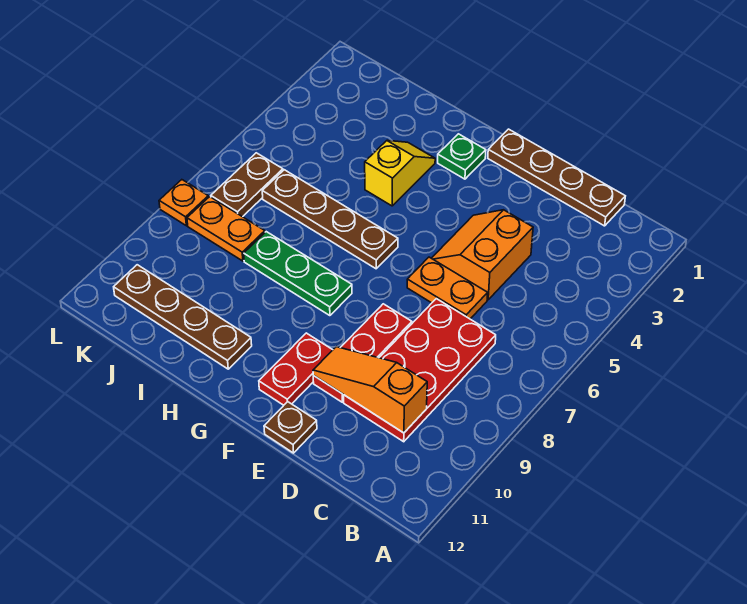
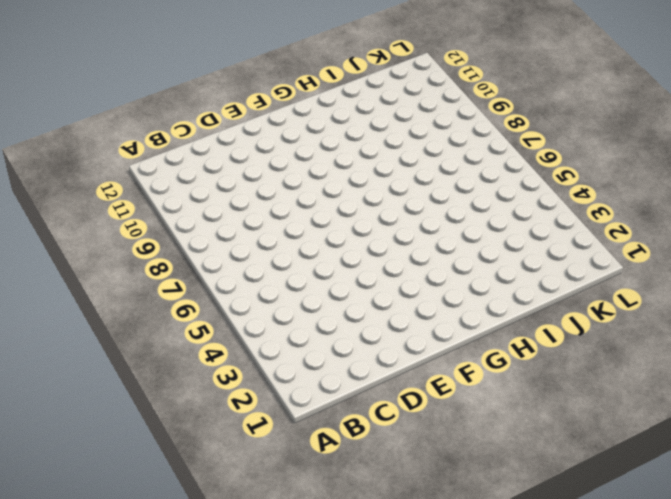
none -> brown 1x4 plate [488,129,625,226]
none -> red 2x4 plate [344,299,496,442]
none -> orange 2x2 slope [432,210,533,300]

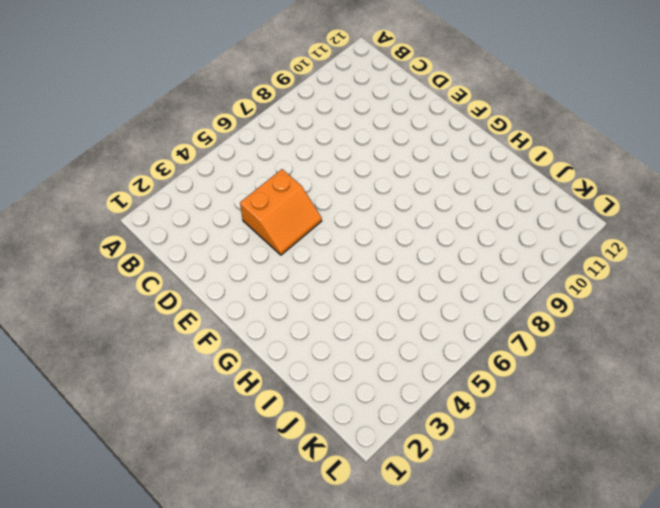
none -> brown 1x4 plate [488,129,625,226]
none -> red 2x4 plate [344,299,496,442]
none -> orange 1x2 plate [407,257,488,319]

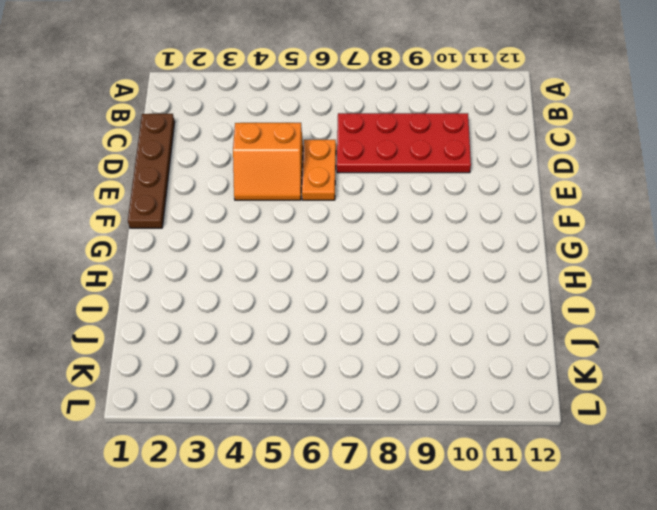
none -> red 1x3 plate [313,304,412,402]
none -> brown 1x1 plate [264,402,317,453]
none -> red 1x2 plate [259,333,332,405]

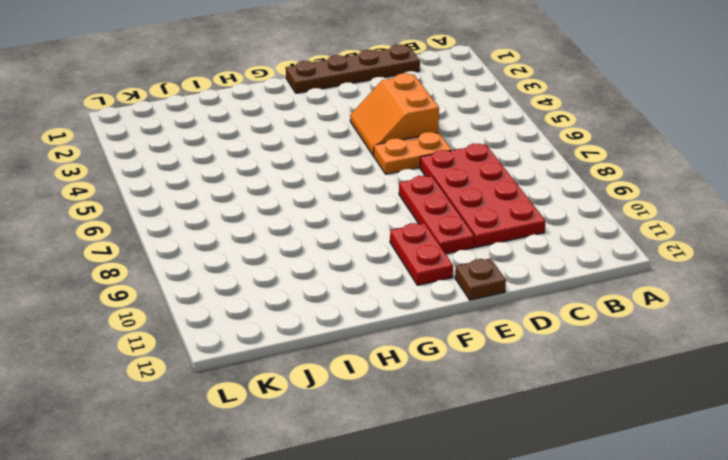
none -> green 1x1 plate [438,134,486,179]
none -> brown 1x4 plate [262,170,398,269]
none -> green 1x3 plate [244,232,352,316]

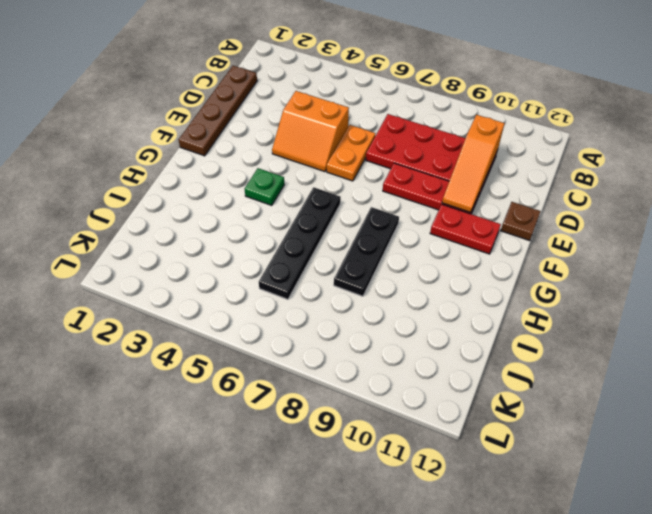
green 1x1 plate [245,168,284,205] -> green 1x1 plate moved to [438,134,486,179]
black 1x4 plate [259,187,341,299] -> brown 1x4 plate [262,170,398,269]
black 1x3 plate [334,207,399,296] -> green 1x3 plate [244,232,352,316]
none -> yellow 1x2 slope [365,140,435,206]
none -> brown 1x4 plate [114,265,252,369]
none -> orange 1x2 plate [187,197,265,261]

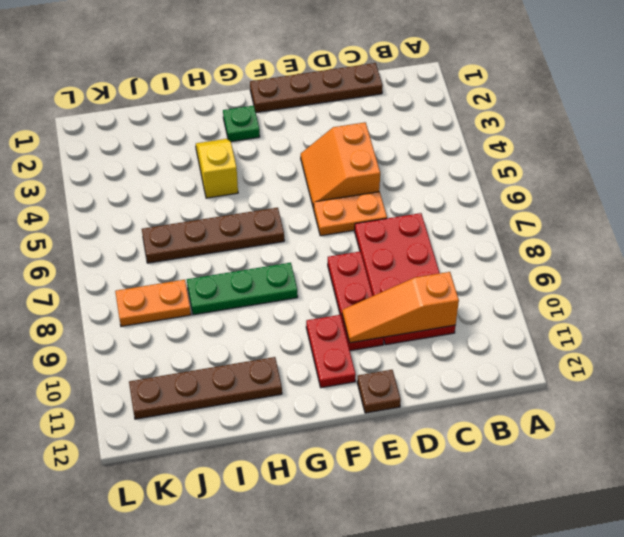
none -> brown 1x2 plate [211,153,283,217]
none -> orange 1x1 plate [159,180,208,226]

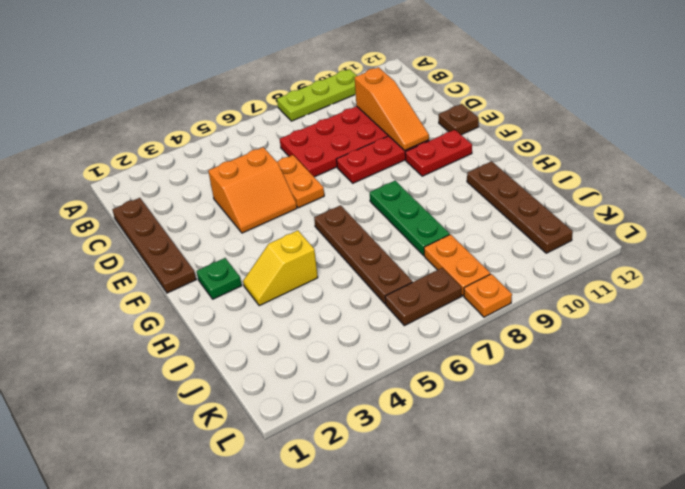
lime 1x3 plate [277,69,357,121] -> none

